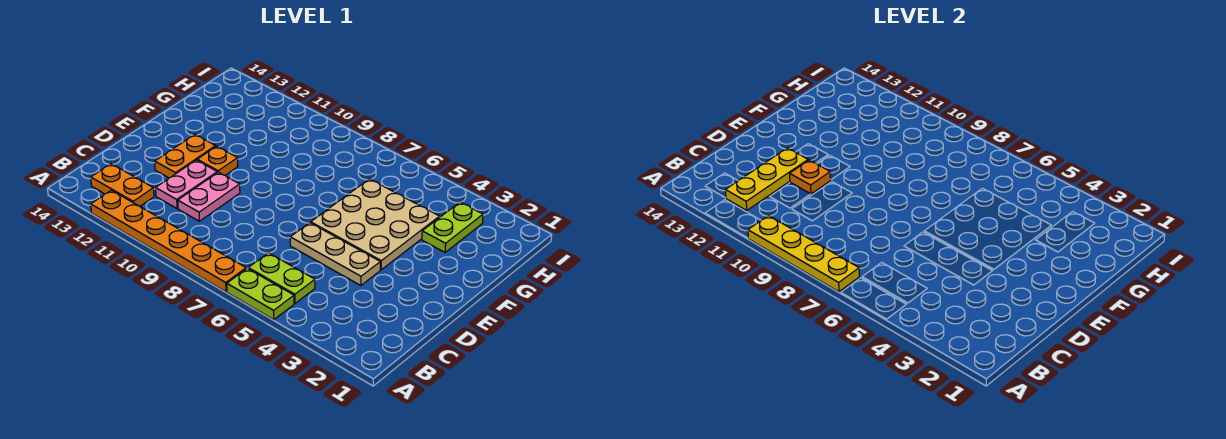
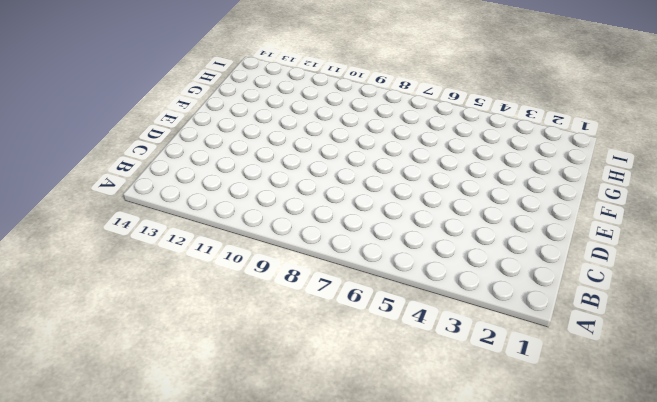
none -> lime 1x2 plate [227,268,294,320]
none -> orange 1x6 plate [91,190,246,292]
none -> lime 1x2 plate [248,253,315,303]

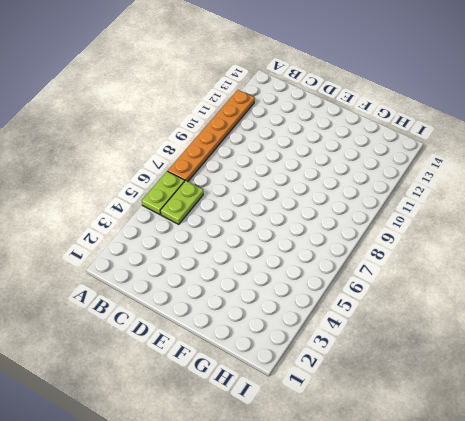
none -> orange 1x2 plate [91,164,154,206]
none -> pink 1x2 plate [178,172,240,221]
none -> pink 1x2 plate [156,160,217,209]

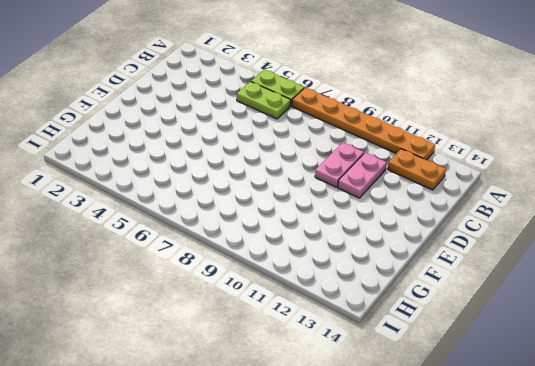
none -> tan 1x3 plate [290,223,380,286]
none -> orange 1x2 plate [155,134,216,178]
none -> tan 3x3 plate [311,179,440,270]

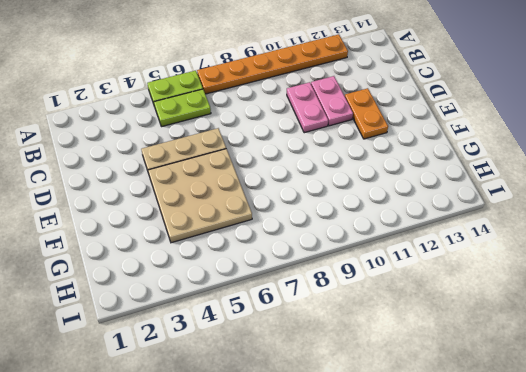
none -> orange 1x2 plate [91,164,154,206]
none -> orange 1x1 plate [197,146,238,175]
none -> lime 1x2 plate [422,202,483,252]

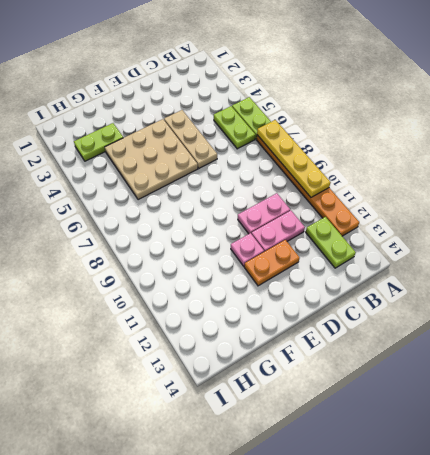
lime 1x2 plate [306,217,356,268] -> orange 1x2 plate [91,164,154,206]
pink 1x1 plate [231,233,264,266] -> orange 1x1 plate [197,146,238,175]
none -> yellow 1x3 plate [725,148,808,210]
none -> orange 1x1 plate [790,160,831,194]

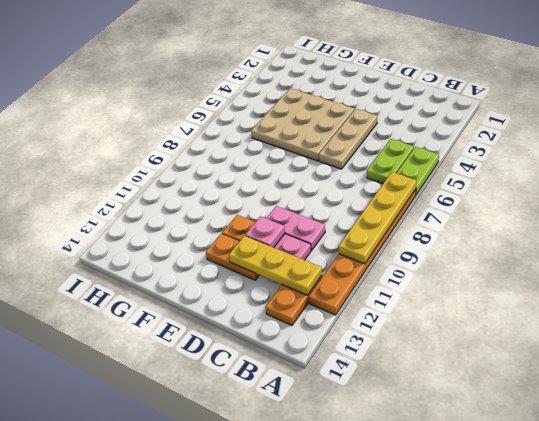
pink 1x1 plate [245,216,285,247] -> orange 1x1 plate [790,160,831,194]
none -> lime 1x2 plate [422,202,483,252]

